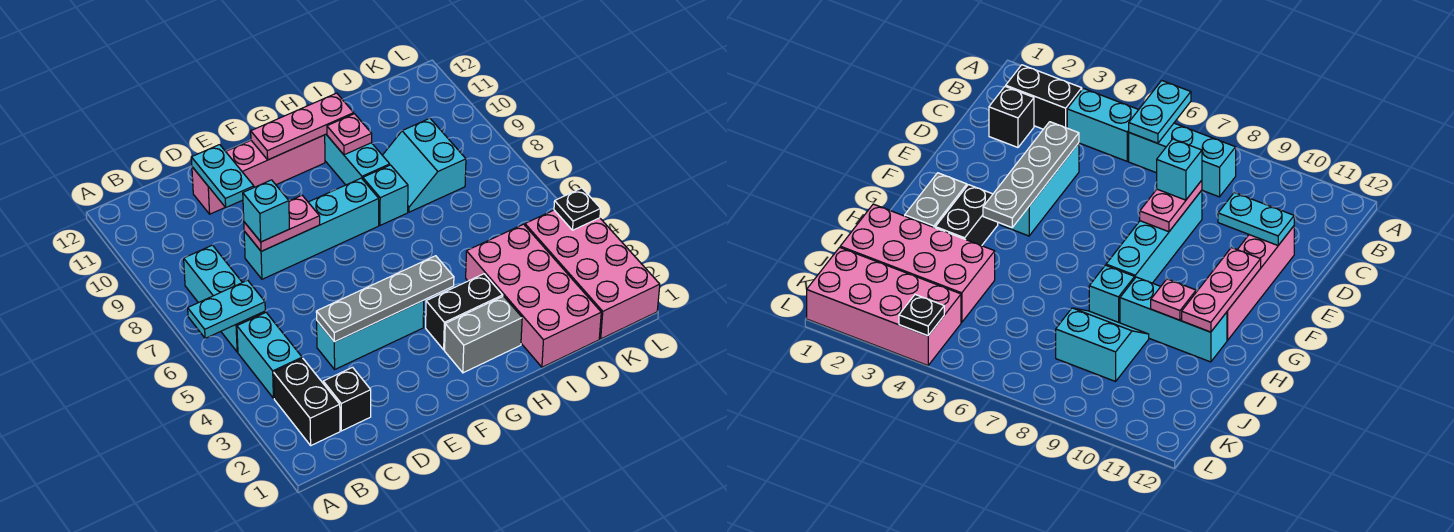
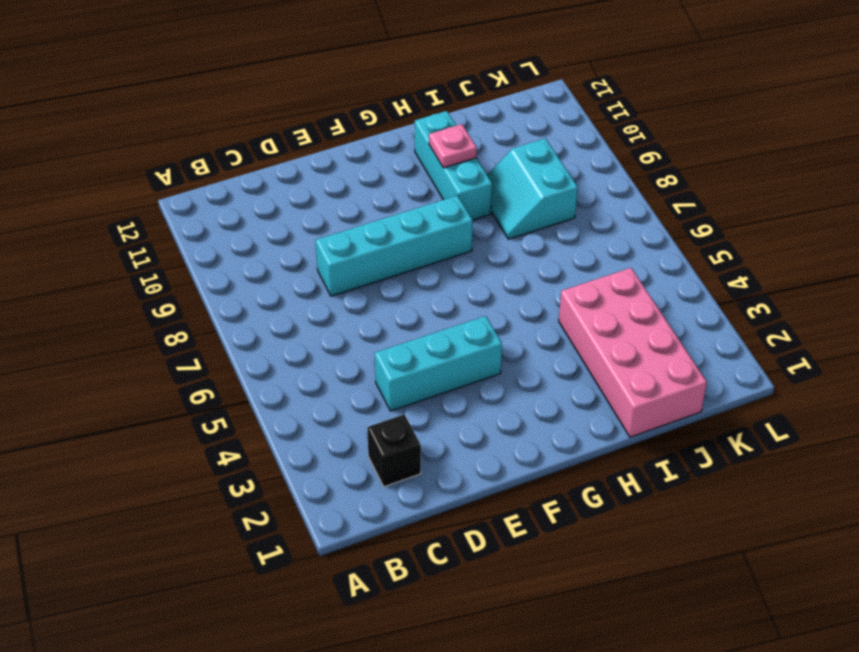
none -> black 1x2 brick [274,359,340,445]
none -> cyan 1x2 brick [237,312,302,398]
none -> cyan 1x3 brick [184,245,265,352]

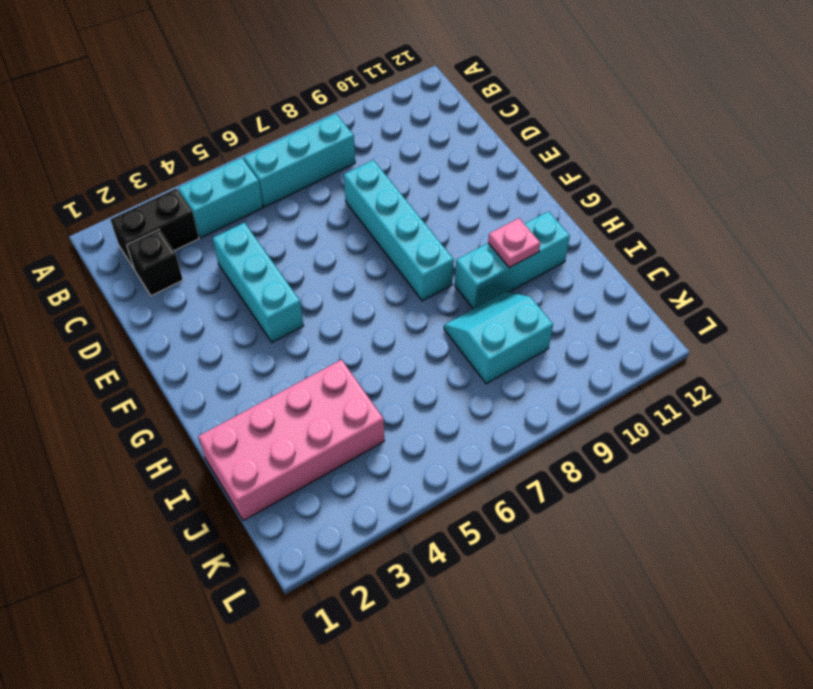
none -> pink 1x4 brick [192,135,325,214]
none -> grey 1x2 brick [445,296,522,373]
none -> black 1x2 brick [426,274,503,350]

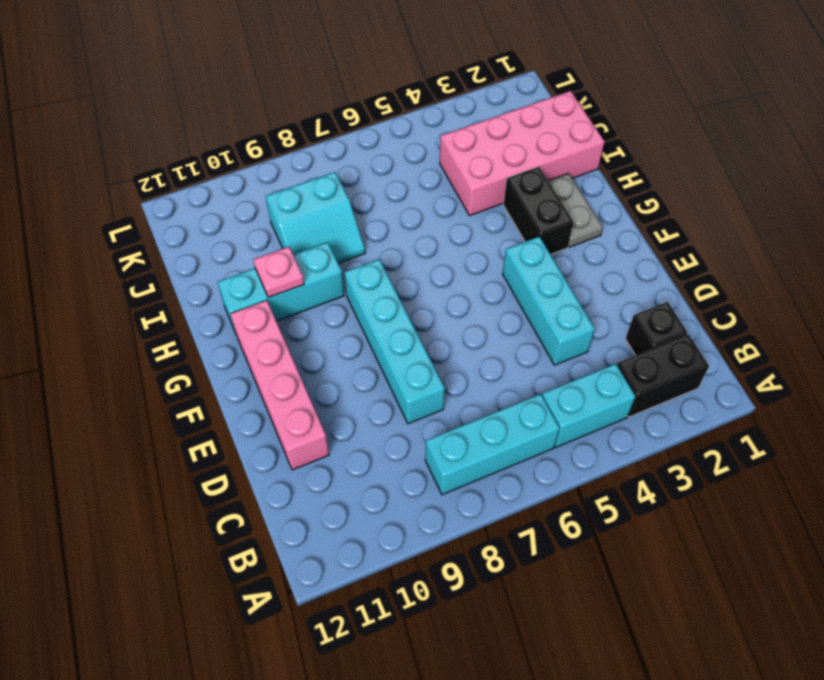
grey 1x2 plate [548,173,603,247] -> grey 1x2 brick [445,296,522,373]
none -> cyan 1x1 brick [363,165,408,225]
none -> pink 2x4 brick [525,210,660,339]
none -> cyan 1x2 plate [188,280,265,339]

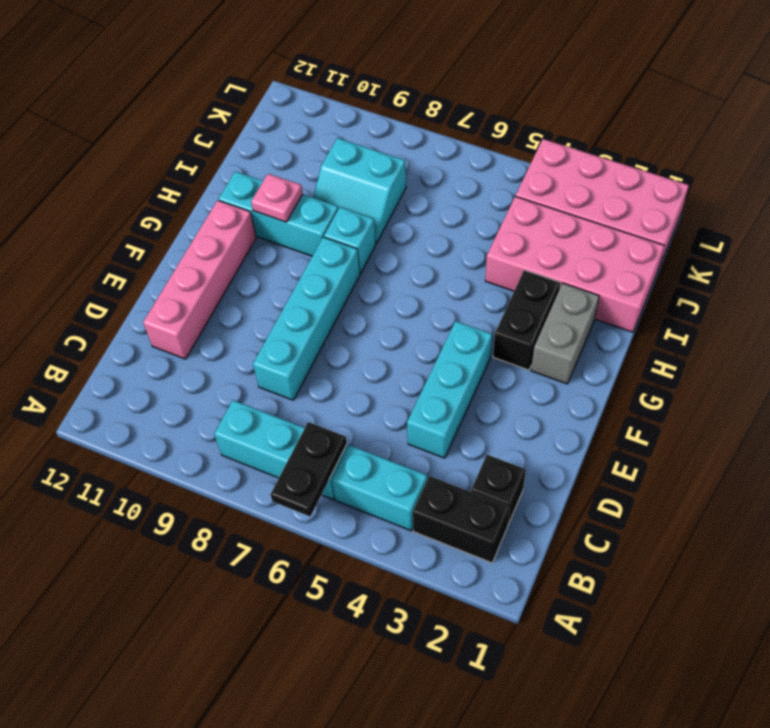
black 1x2 plate [270,422,347,516] -> cyan 1x2 plate [188,280,265,339]
none -> grey 1x4 plate [316,256,454,342]
none -> pink 1x2 plate [244,195,320,251]
none -> cyan 1x2 plate [191,145,254,207]

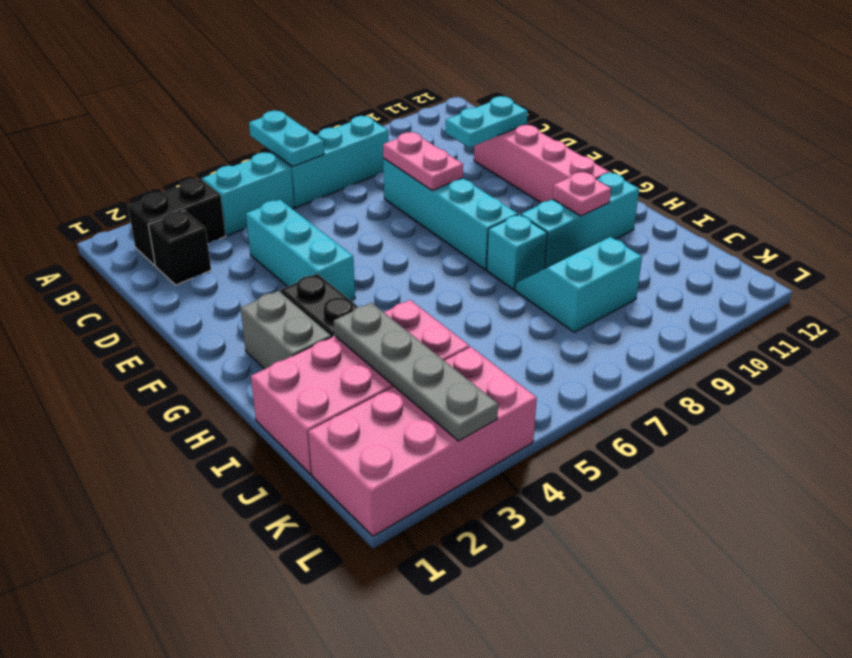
grey 1x4 plate [334,303,498,441] -> grey 1x4 plate moved to [316,256,454,342]
none -> pink 1x3 plate [251,93,354,160]
none -> black 1x1 plate [554,188,601,230]
none -> cyan 1x1 brick [243,180,290,242]

